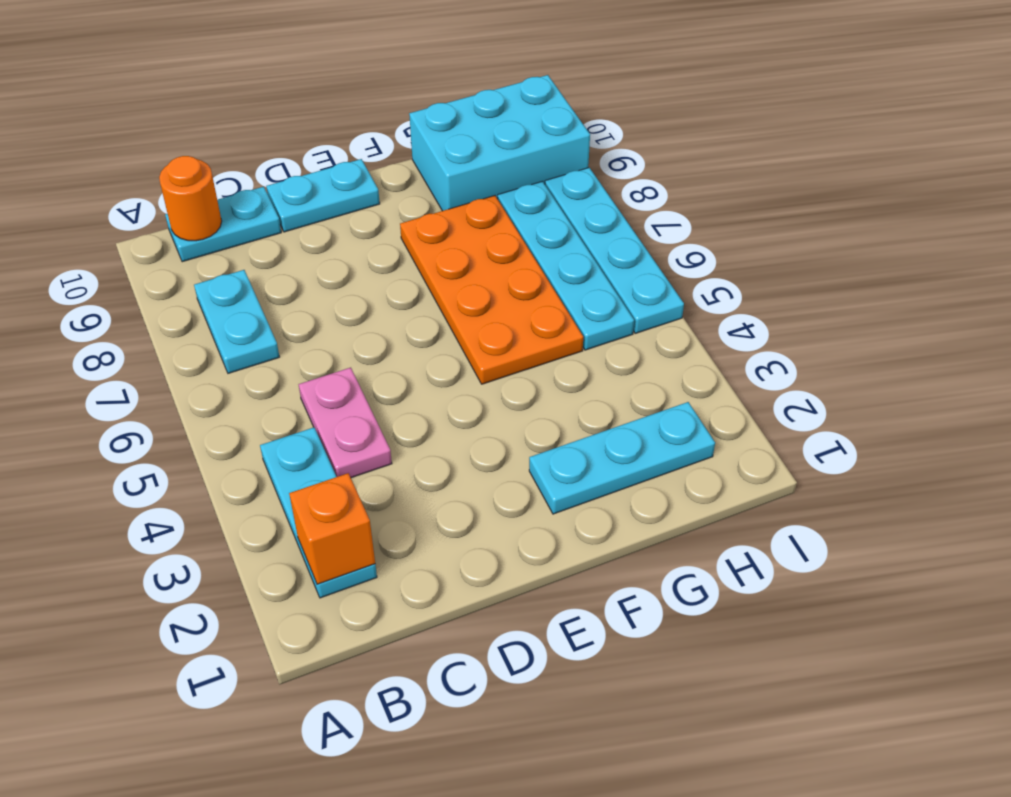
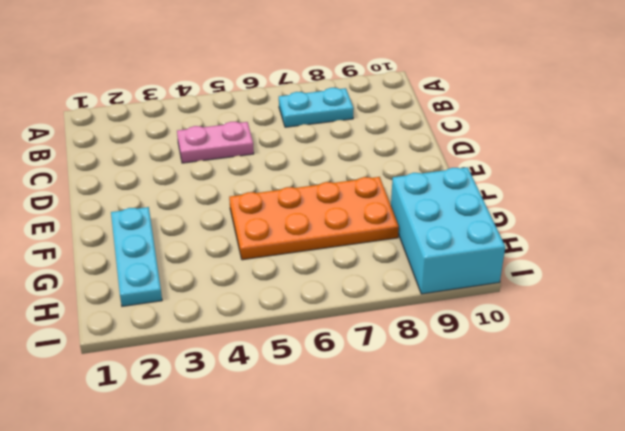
none -> cyan 1x3 plate [260,428,377,598]
none -> cyan 1x2 plate [165,187,281,262]
none -> cyan 1x2 plate [266,159,380,232]

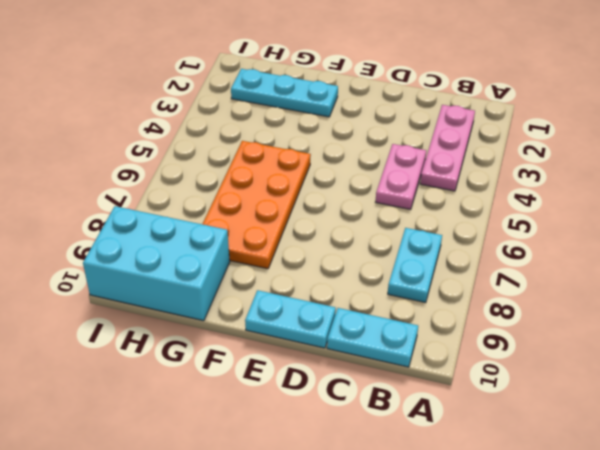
pink 1x3 plate [420,105,475,191] -> cyan 1x3 plate [260,428,377,598]
none -> cyan 1x4 plate [498,181,634,350]
none -> cyan 1x4 plate [545,168,684,333]
none -> orange 1x1 brick [289,473,375,584]

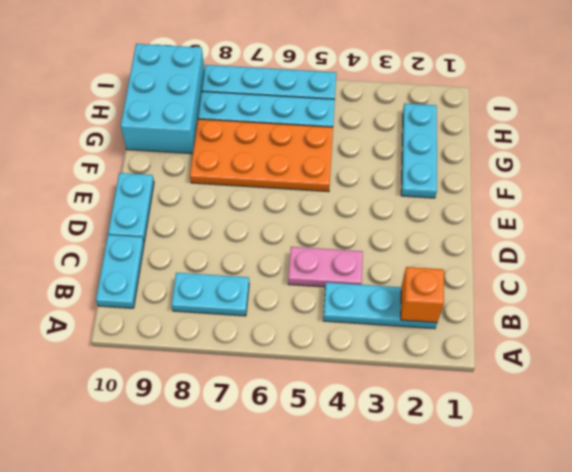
none -> orange 1x1 round brick [159,156,222,241]

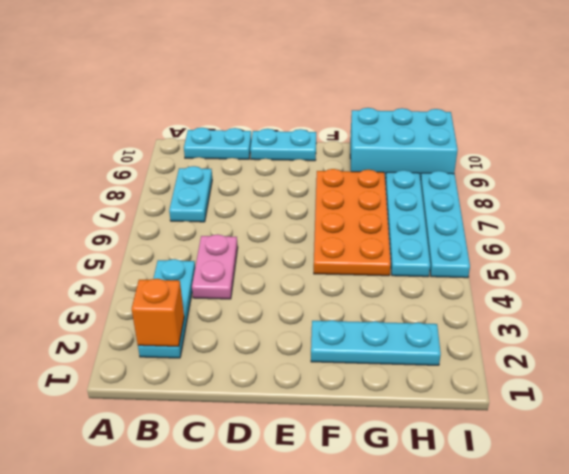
none -> orange 1x1 round brick [159,156,222,241]

